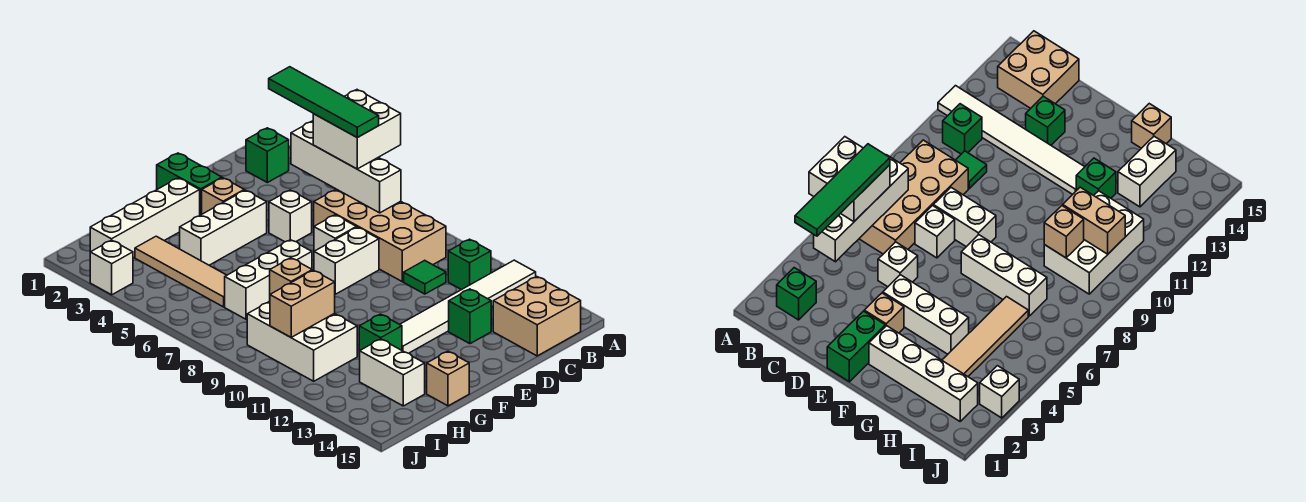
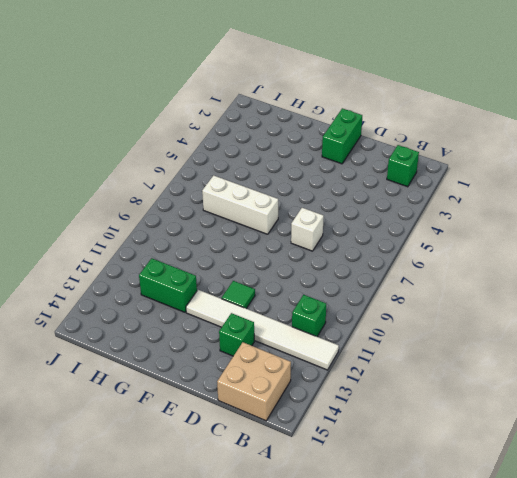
green 1x1 tile [222,281,255,309] -> green 1x1 tile moved to [404,260,446,294]
green 1x2 brick [139,258,197,312] -> green 1x1 brick [359,314,402,357]
none -> tan 2x4 brick [314,189,446,282]
none -> white 1x1 brick [269,190,312,242]
none -> white 1x2 brick [314,227,379,294]

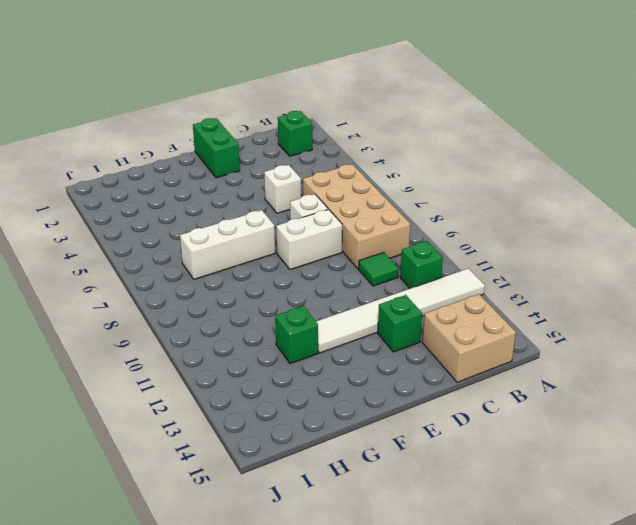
none -> tan 1x1 brick [202,178,244,214]
none -> white 1x3 brick [180,190,267,265]
none -> white 1x4 brick [90,178,200,258]

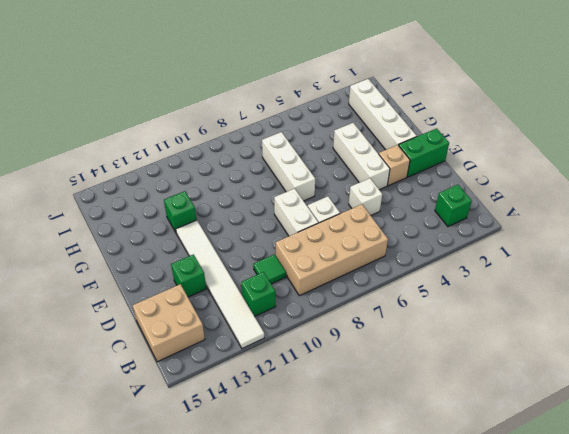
none -> tan 1x1 brick [427,351,469,406]
none -> tan 1x4 tile [135,236,227,307]
none -> white 2x3 brick [247,301,357,381]

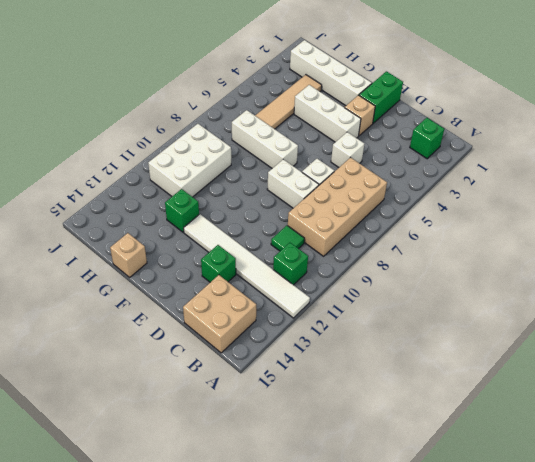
none -> white 1x2 brick [360,339,425,406]
none -> white 1x1 brick [90,240,133,295]
none -> white 1x4 brick [291,121,401,213]

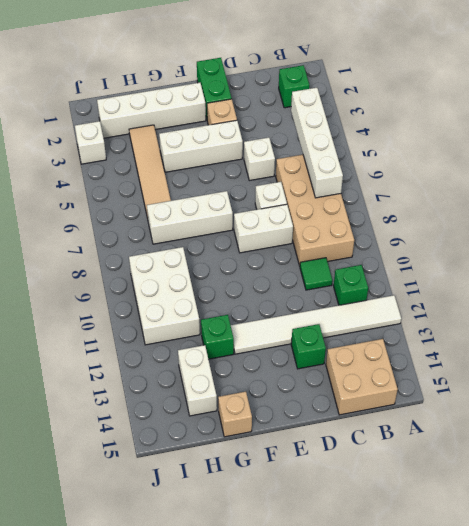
none -> tan 1x1 brick [270,258,312,294]
none -> tan 1x2 brick [270,270,335,337]
none -> white 2x2 brick [313,90,401,169]

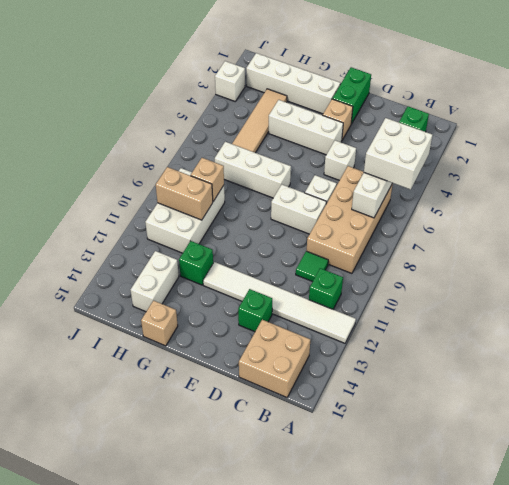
none -> green 1x4 tile [269,67,379,137]

